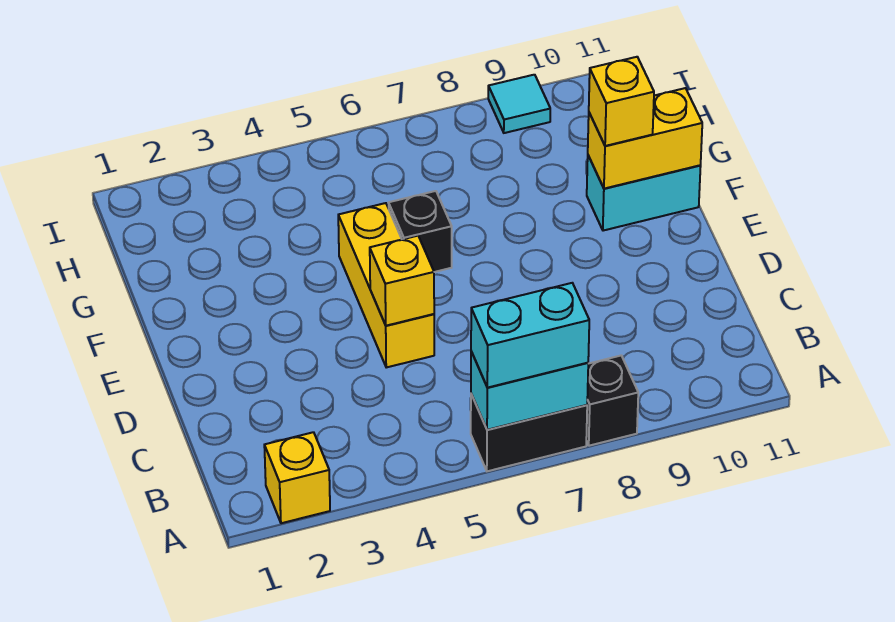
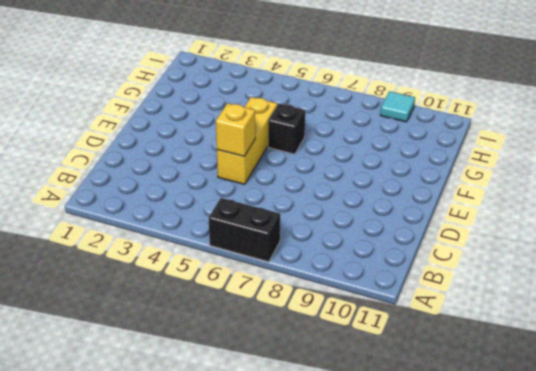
none -> yellow 1x1 brick [264,432,330,523]
none -> black 1x1 brick [586,356,638,446]
none -> cyan 1x2 brick [587,156,701,231]

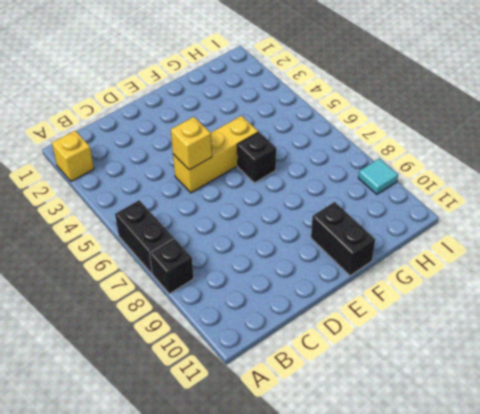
black 1x2 brick [311,202,375,276] -> cyan 1x2 brick [587,156,701,231]
none -> cyan 1x2 brick [471,352,588,430]
none -> yellow 1x2 brick [588,88,702,189]
none -> cyan 1x2 brick [471,283,589,388]

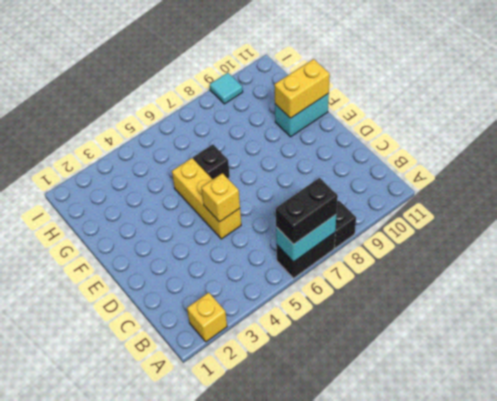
black 1x2 brick [276,178,338,244] -> cyan 1x2 brick [471,283,589,388]
none -> yellow 1x1 brick [589,57,654,146]

